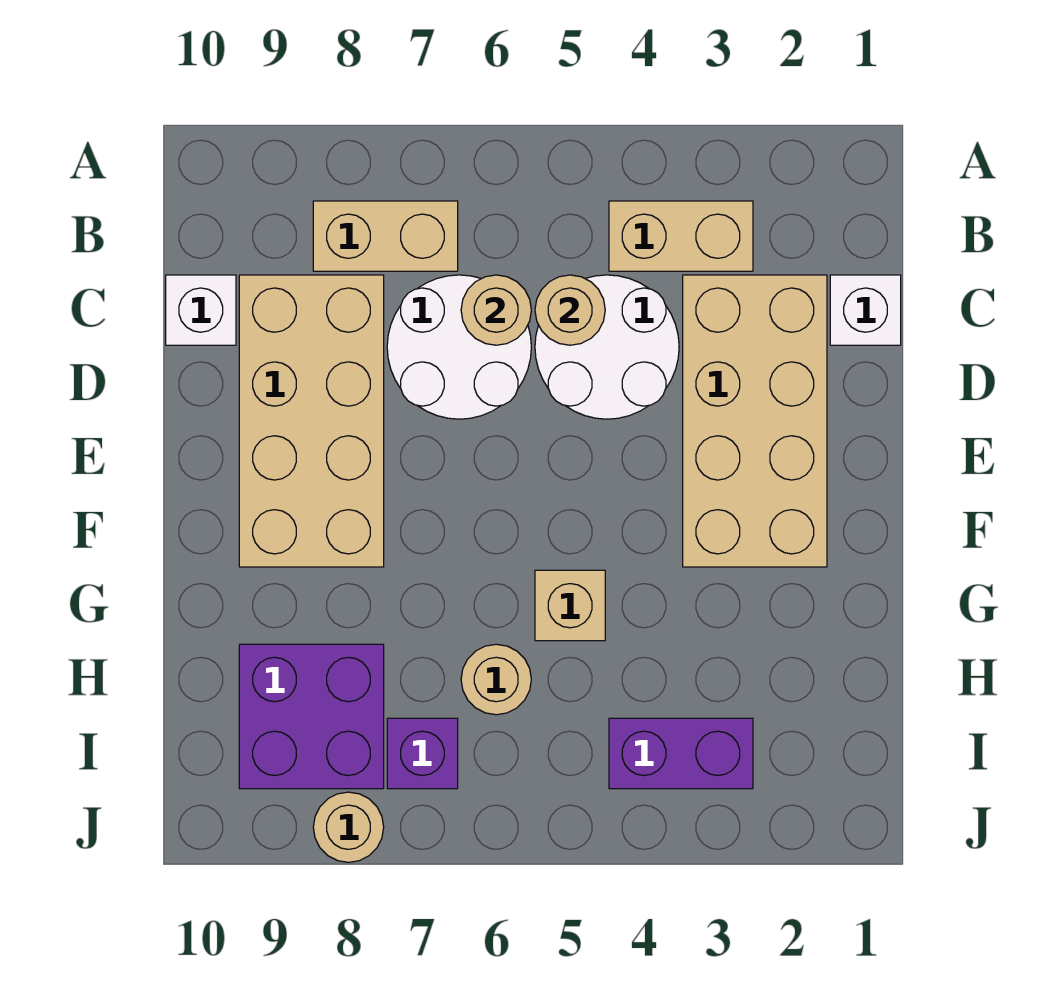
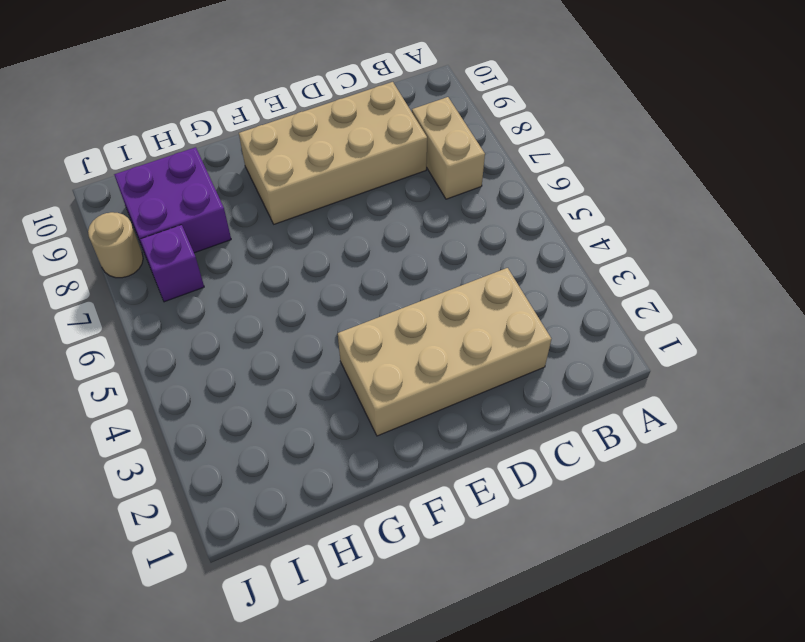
none -> tan 1x2 brick [609,201,753,271]
none -> white 1x1 brick [830,275,901,345]
none -> white 2x2 round brick [535,275,679,419]

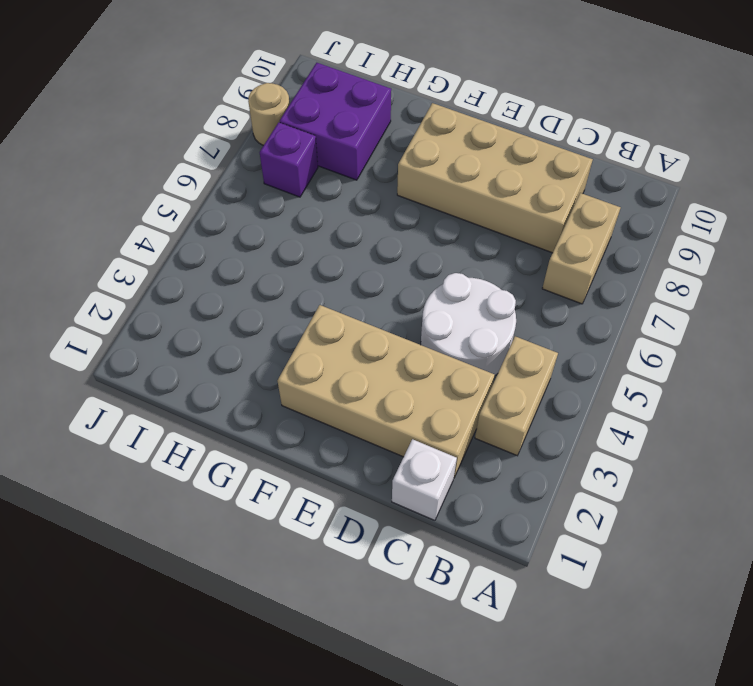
none -> white 2x2 round brick [387,275,531,419]
none -> white 1x1 brick [166,275,236,345]
none -> tan 1x1 brick [535,570,605,641]

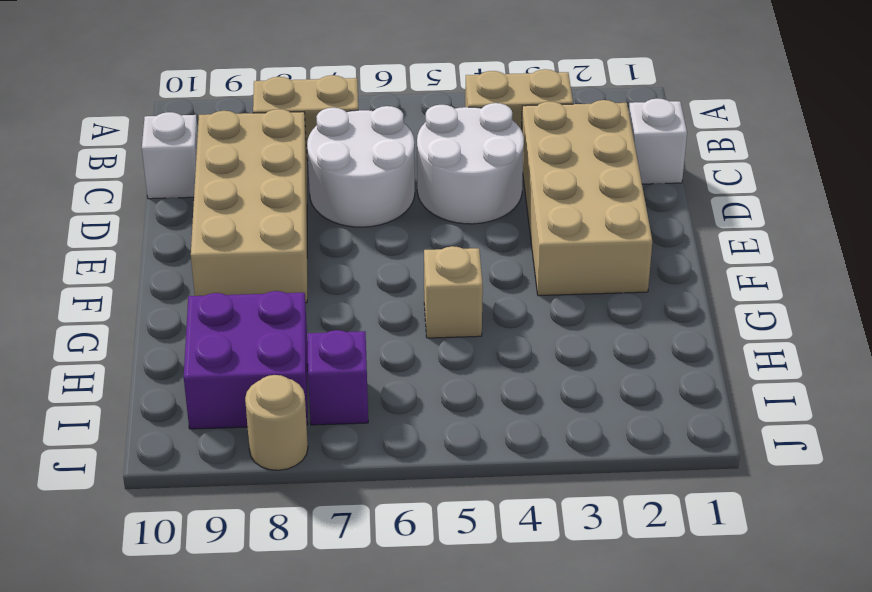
none -> tan 1x1 round brick [461,644,531,715]
none -> purple 1x2 brick [609,718,753,789]
none -> tan 1x1 round brick [535,275,605,345]

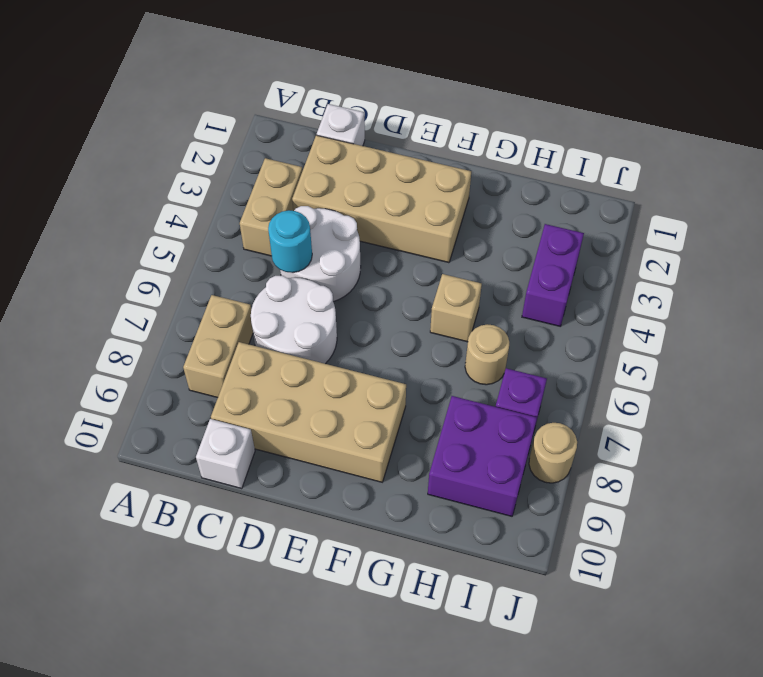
cyan 1x1 round brick [268,210,312,273] -> tan 1x1 round brick [535,275,605,345]
none -> tan 1x1 round brick [461,275,531,345]

